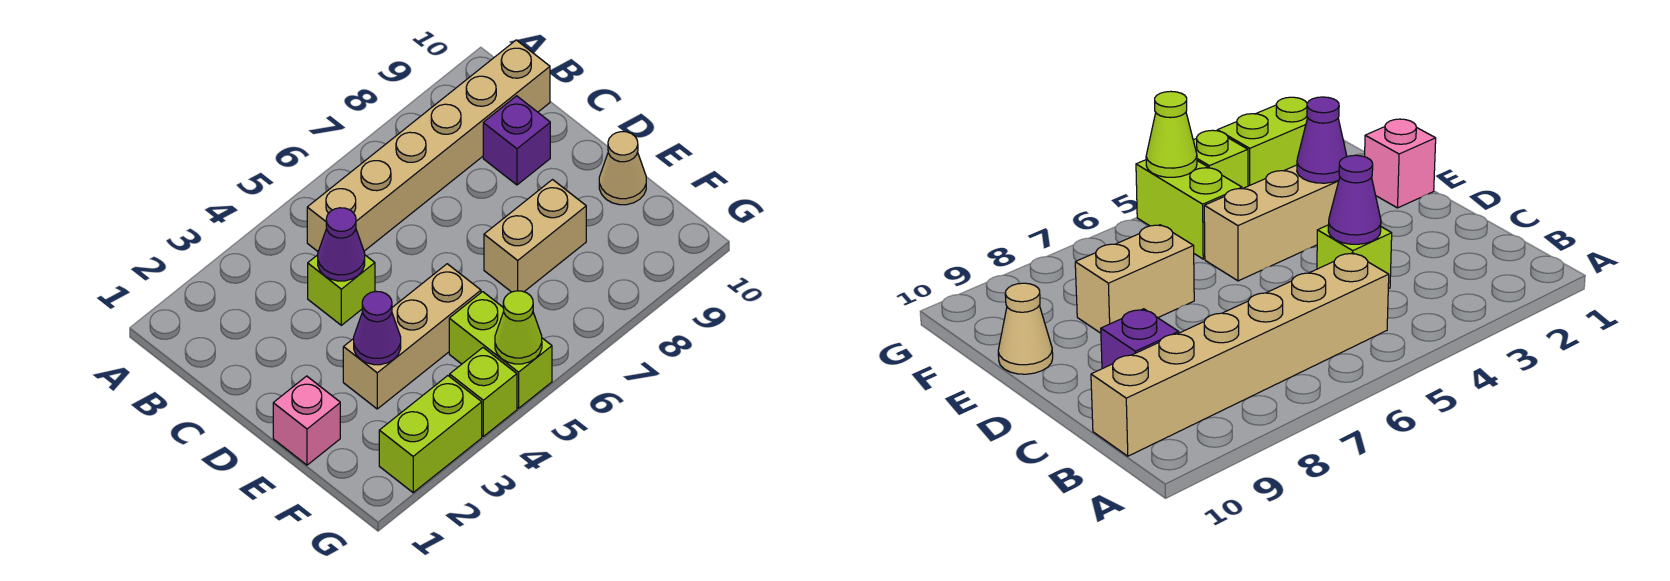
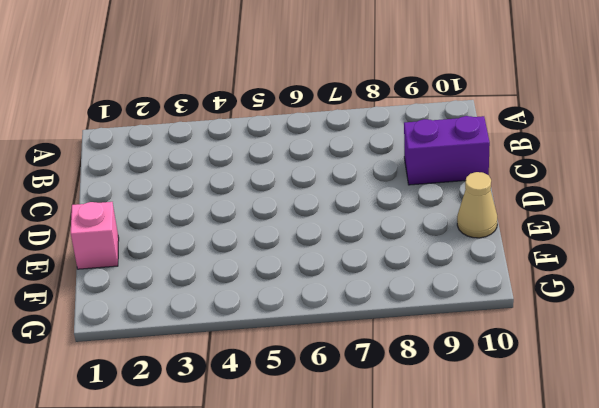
purple 1x2 brick [404,116,490,185] -> purple 1x1 brick [483,96,550,185]
none -> tan 1x6 brick [307,40,550,251]
none -> lime 1x1 brick [308,255,375,325]
none -> tan 1x3 brick [343,264,481,409]

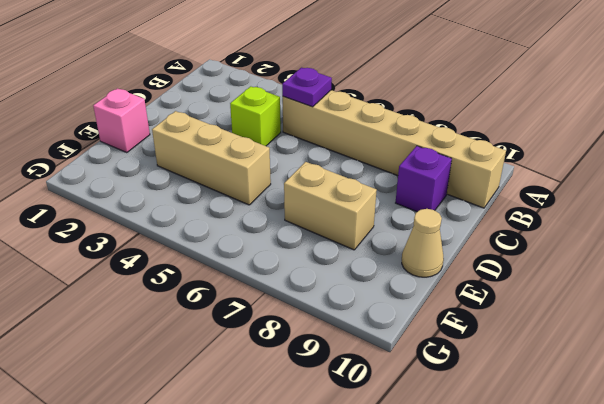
purple 1x1 plate [282,68,332,107] -> none
none -> lime 1x2 brick [449,292,552,408]
none -> lime 1x2 brick [379,376,482,493]
none -> lime 1x1 brick [450,348,517,436]

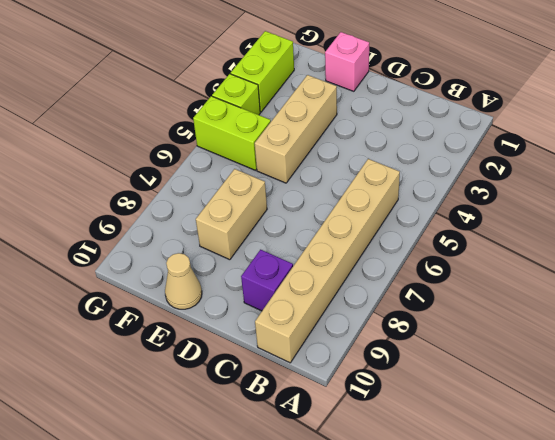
none -> lime 1x1 brick [308,255,375,325]
none -> purple 1x1 cone [318,208,365,281]
none -> purple 1x1 cone [354,291,401,365]

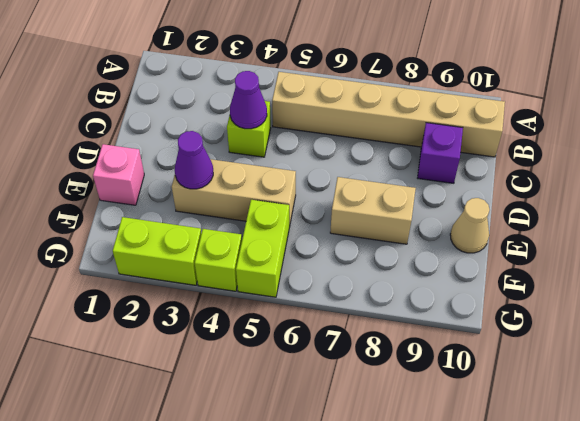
none -> lime 1x1 cone [495,291,542,364]

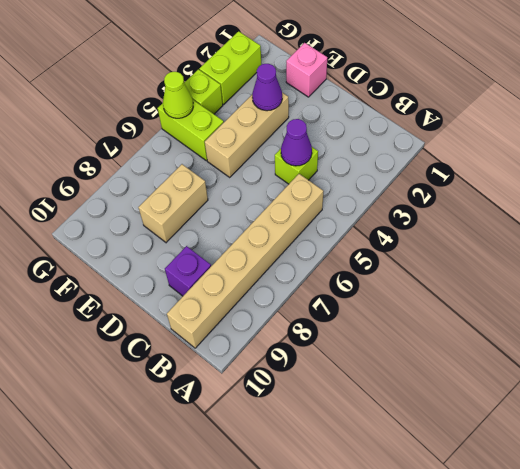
none -> tan 1x1 cone [599,132,646,205]

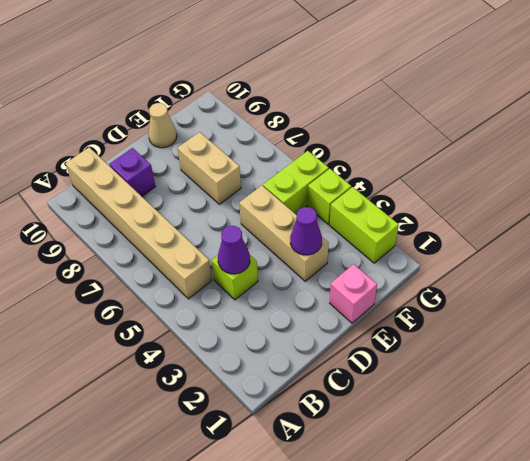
none -> lime 1x1 cone [495,291,542,364]

